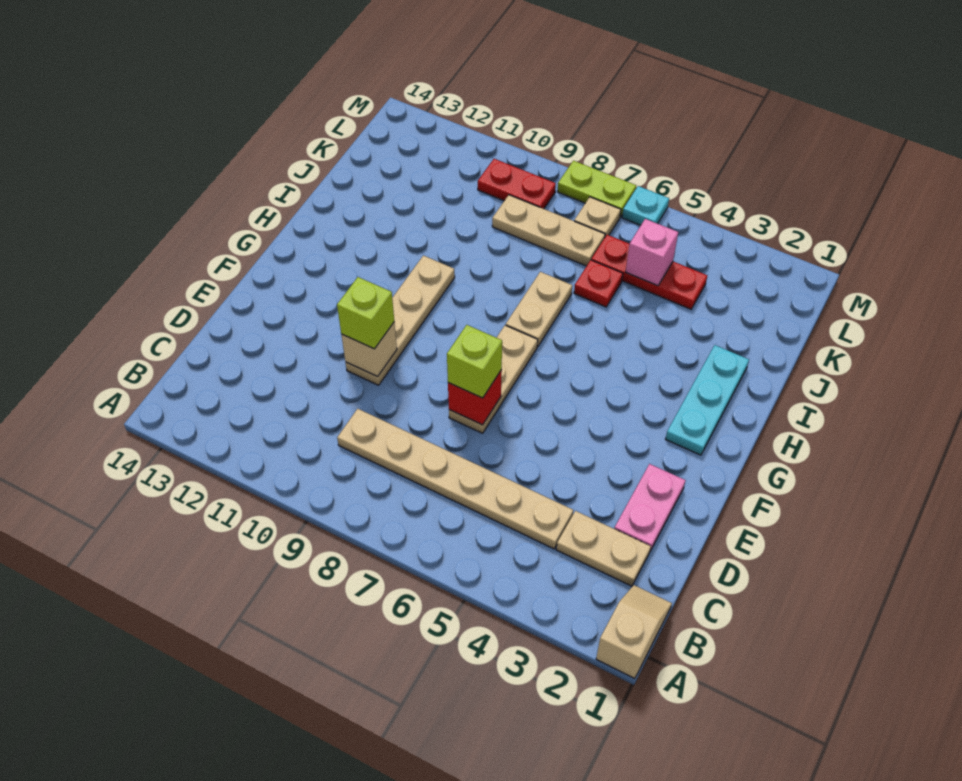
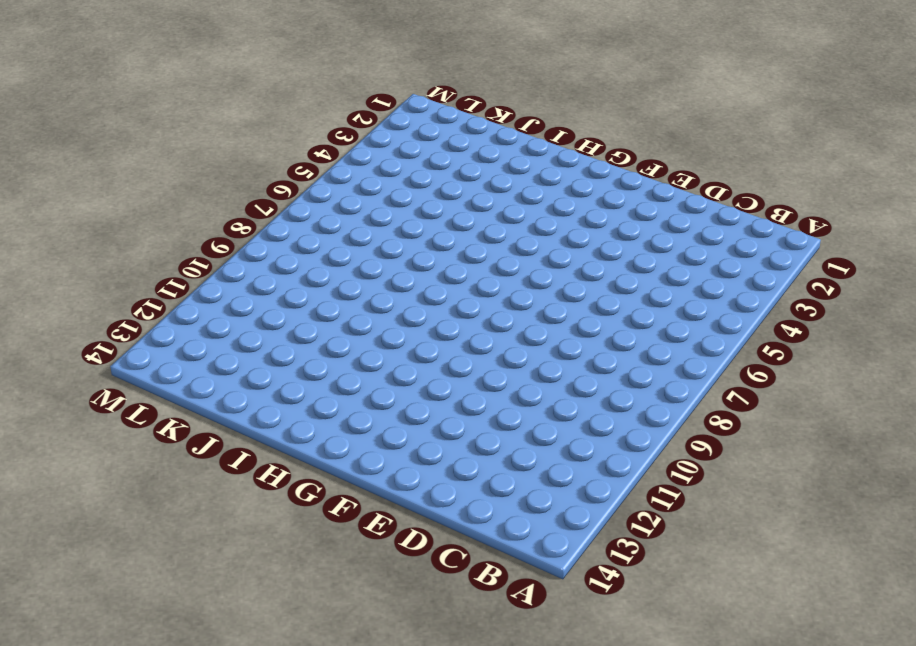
none -> tan 1x2 slope [596,585,672,679]
none -> tan 1x2 plate [556,511,651,586]
none -> tan 1x6 plate [337,409,573,549]

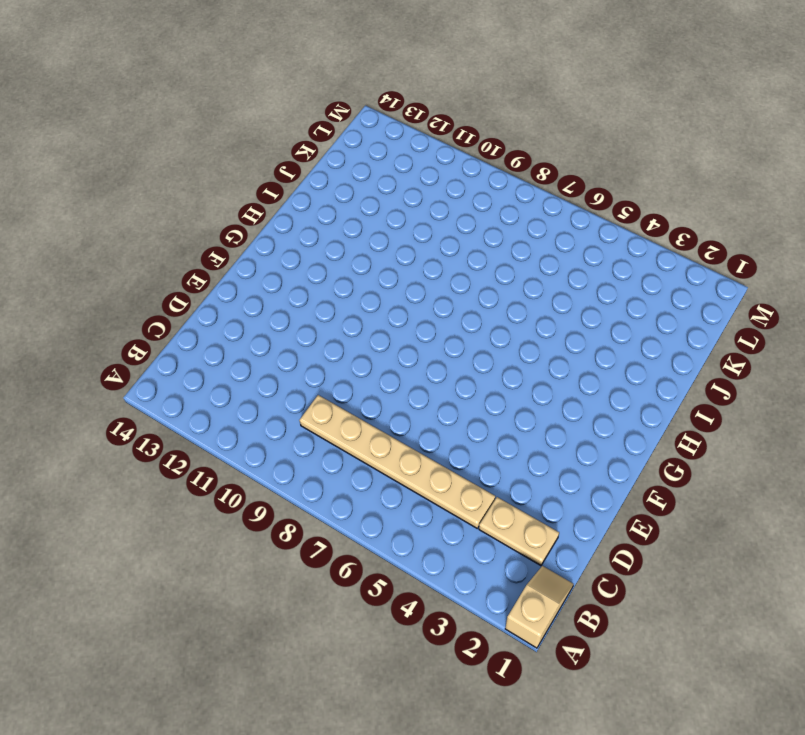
none -> pink 1x2 plate [614,464,686,551]
none -> tan 1x3 plate [449,325,538,433]
none -> tan 1x4 plate [346,256,455,385]

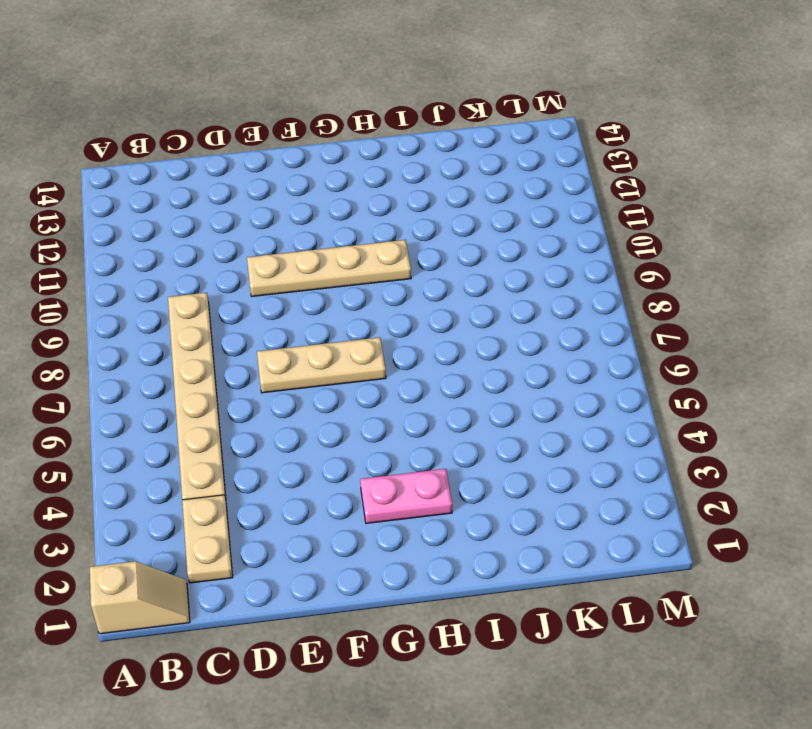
pink 1x2 plate [360,469,452,523] -> pink 1x2 plate moved to [614,464,686,551]
none -> cyan 1x3 plate [666,345,749,455]
none -> tan 1x2 plate [506,272,572,347]
none -> red 1x1 plate [574,260,623,307]

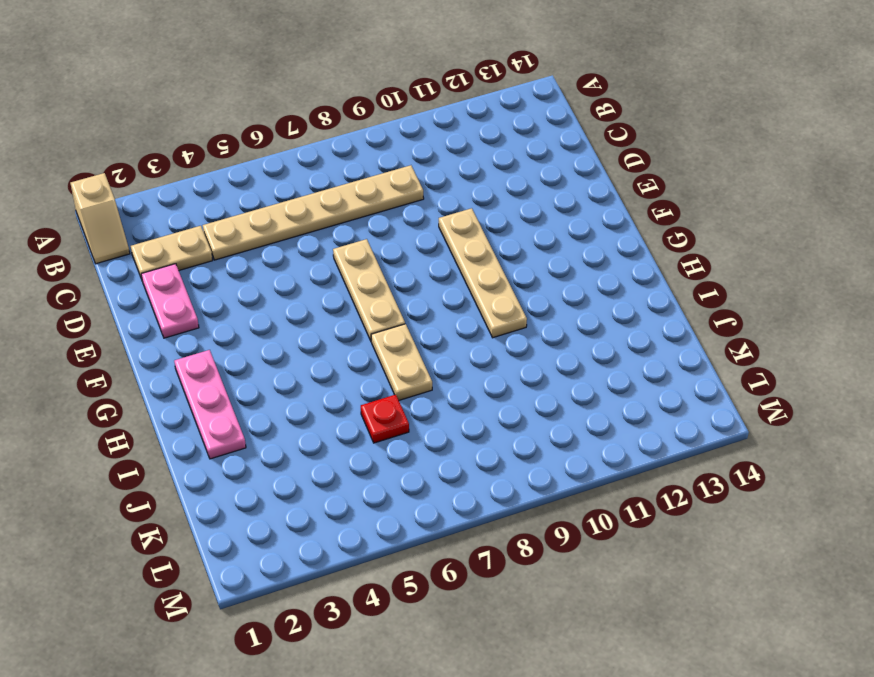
pink 1x3 plate [174,350,246,459] -> cyan 1x3 plate [666,345,749,455]
none -> red 1x3 plate [591,235,707,309]
none -> tan 1x3 plate [492,195,605,266]
none -> tan 1x1 plate [574,197,621,237]

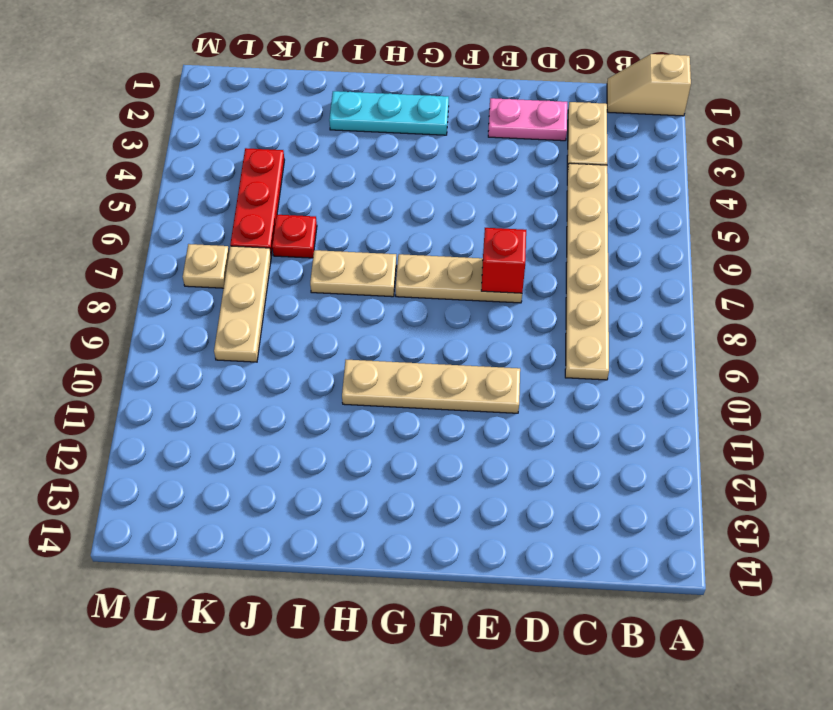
none -> red 1x2 plate [478,159,556,209]
none -> cyan 1x1 plate [622,186,669,225]
none -> lime 1x2 plate [558,161,636,217]

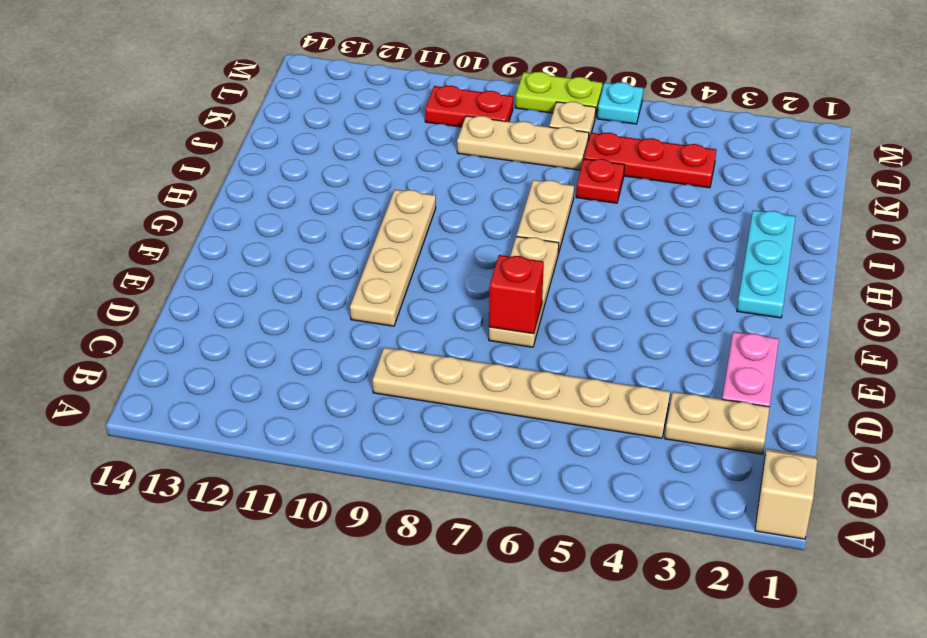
none -> tan 1x1 brick [341,322,397,377]
none -> pink 1x1 brick [626,219,678,286]
none -> lime 1x1 brick [447,325,502,398]

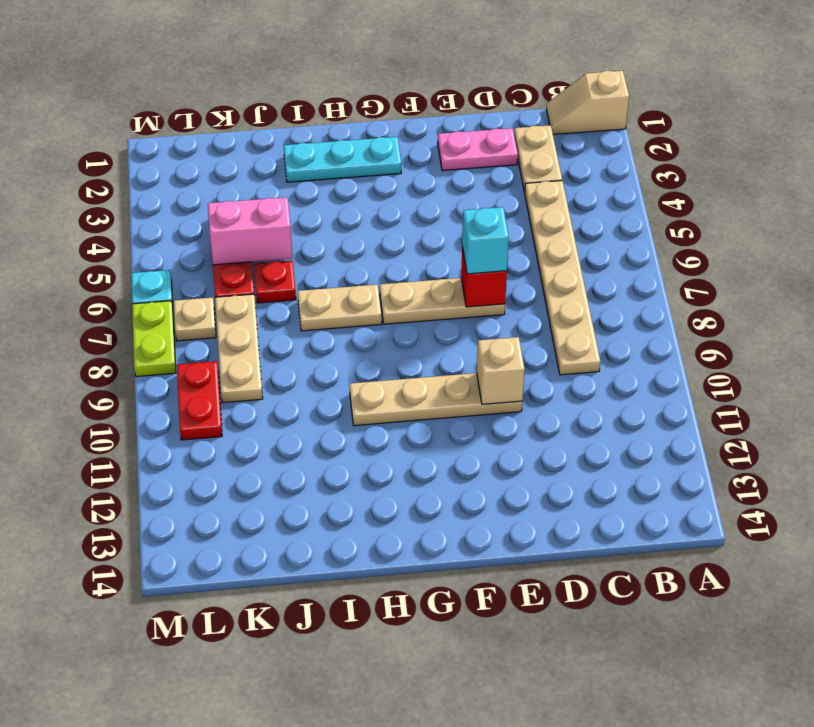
cyan 1x1 brick [462,207,509,274] -> lime 1x1 brick [447,325,502,398]
pink 1x2 brick [208,197,292,265] -> pink 1x1 brick [626,219,678,286]
none -> lime 1x1 brick [337,277,394,349]

